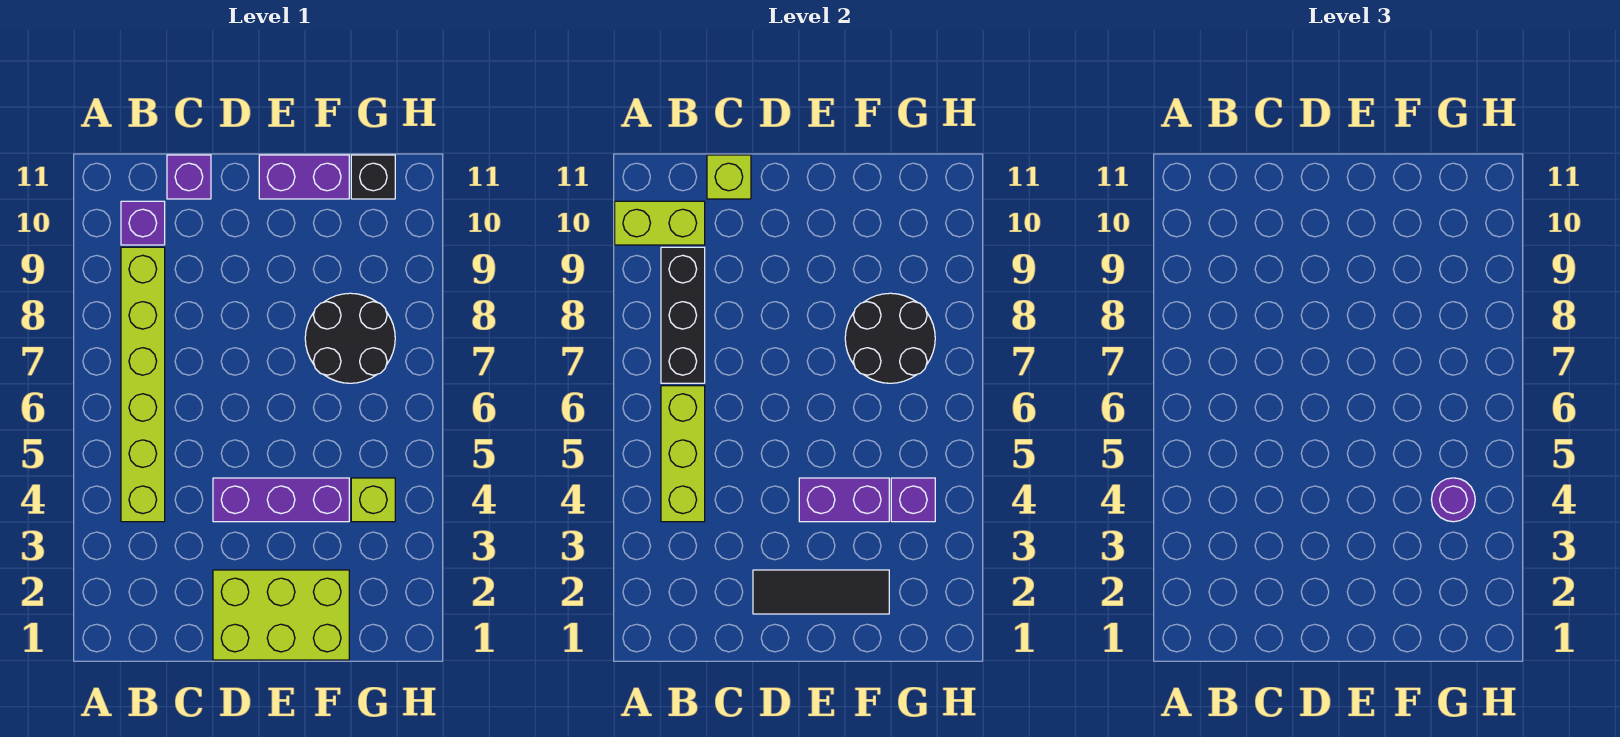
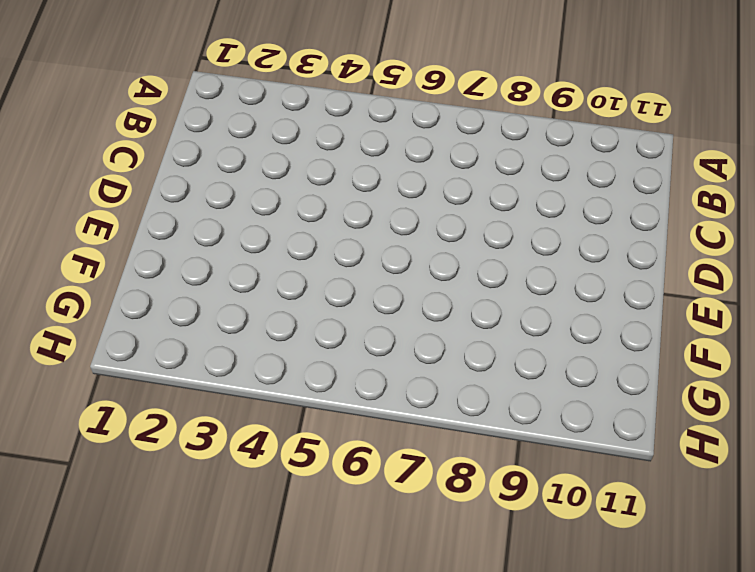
none -> lime 1x6 brick [121,247,165,522]
none -> purple 1x1 brick [121,201,165,245]
none -> purple 1x1 brick [167,155,211,199]

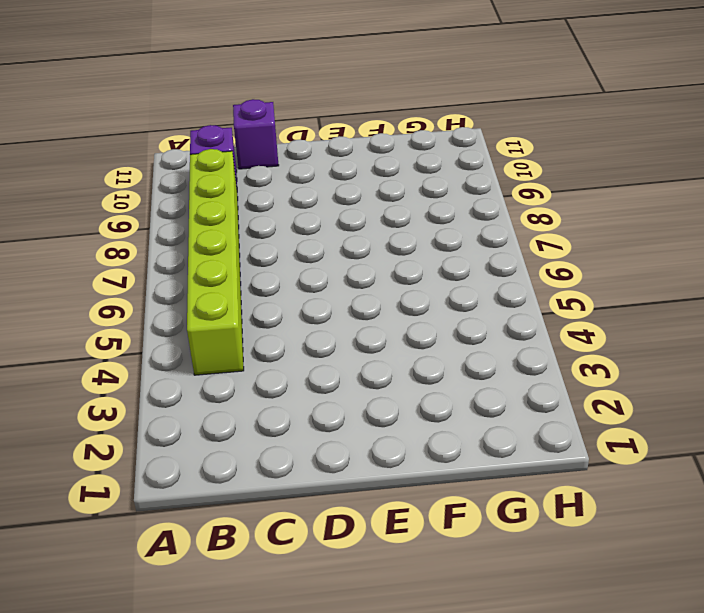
none -> lime 2x3 brick [213,570,349,660]
none -> purple 1x3 brick [213,478,349,522]
none -> purple 1x2 brick [259,155,349,199]

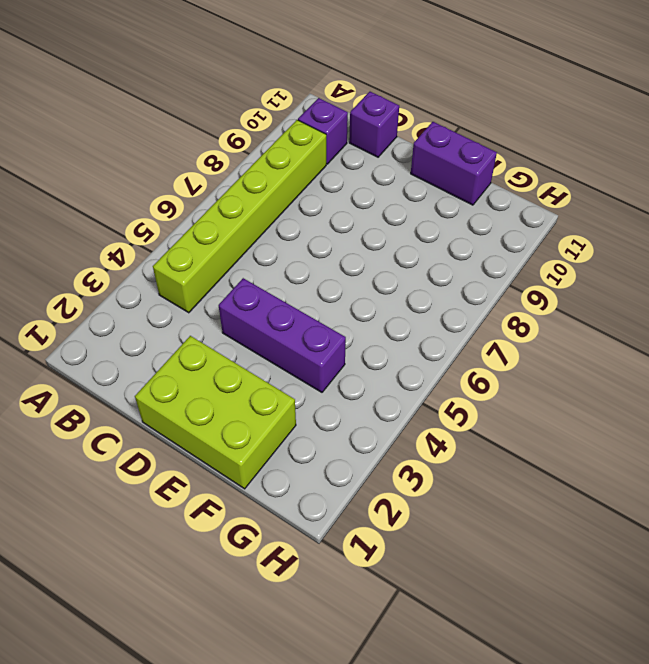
none -> black 2x2 round brick [305,293,395,383]
none -> lime 1x1 brick [351,478,395,522]
none -> black 1x1 brick [351,155,395,199]

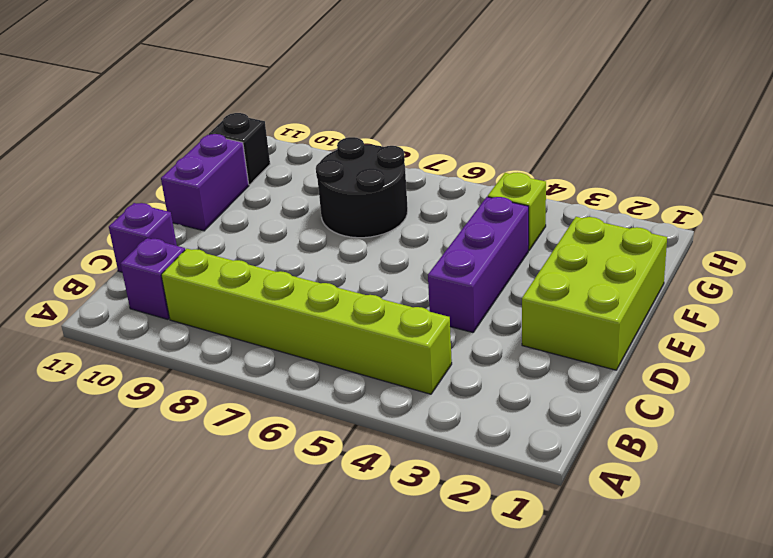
none -> lime 1x2 brick [615,201,705,245]
none -> lime 1x3 brick [661,386,705,522]
none -> black 1x3 brick [661,247,705,383]

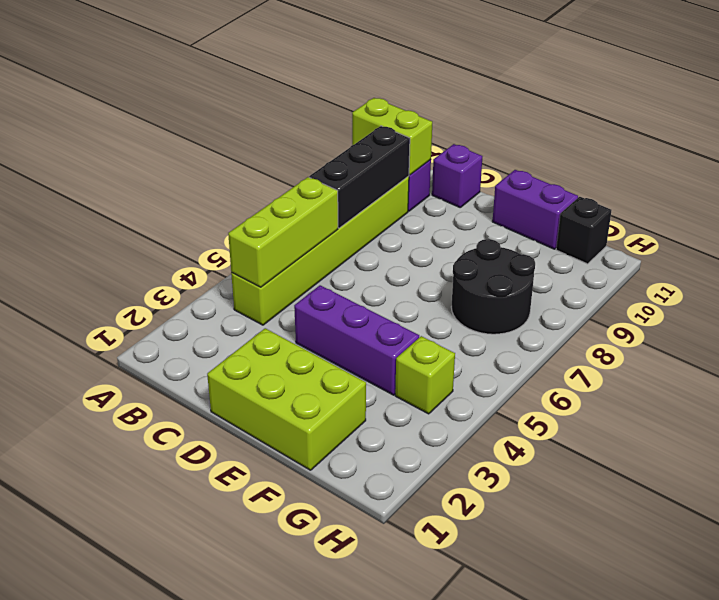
none -> lime 1x1 brick [707,155,751,199]
none -> black 1x3 tile [753,570,889,614]
none -> purple 1x2 brick [799,478,889,522]

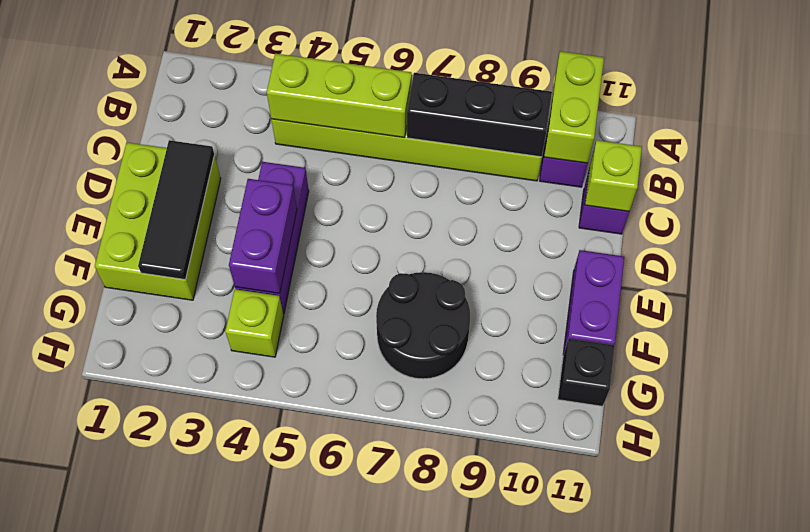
none -> black 2x2 round brick [845,293,935,383]
none -> purple 1x1 brick [891,478,935,522]
none -> purple 1x1 round brick [1431,478,1475,522]

